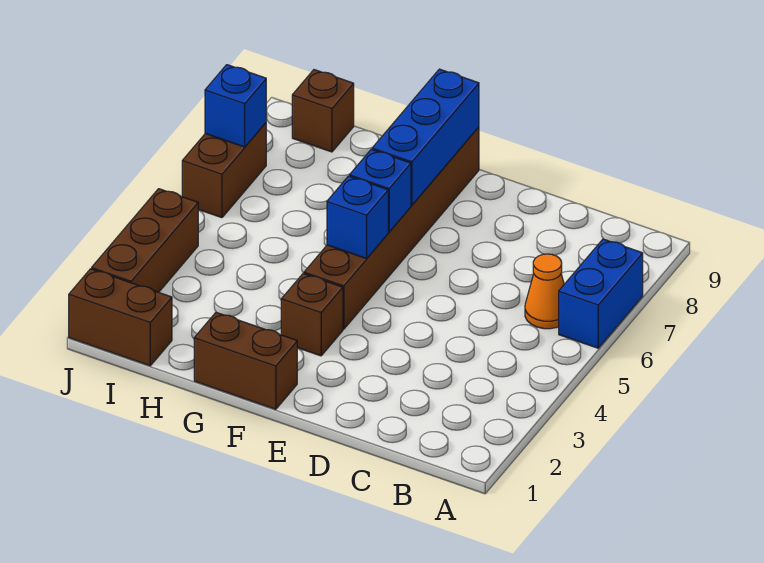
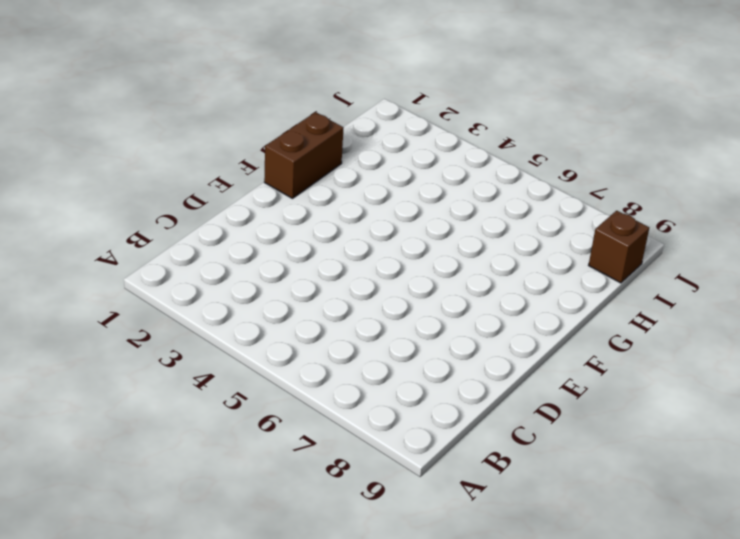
none -> blue 1x2 brick [559,239,643,348]
none -> orange 1x1 cone [525,254,564,329]
none -> brown 1x1 brick [281,274,343,356]

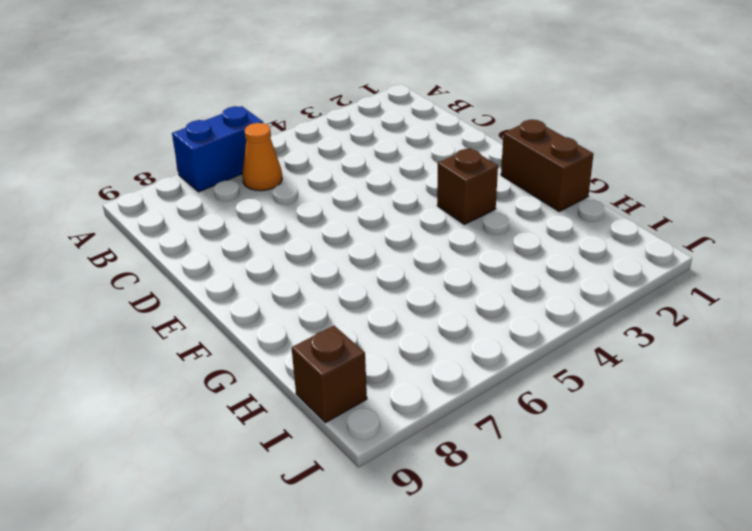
none -> brown 1x6 brick [304,127,479,329]
none -> brown 1x2 brick [69,269,172,366]
none -> brown 1x3 brick [92,189,198,292]

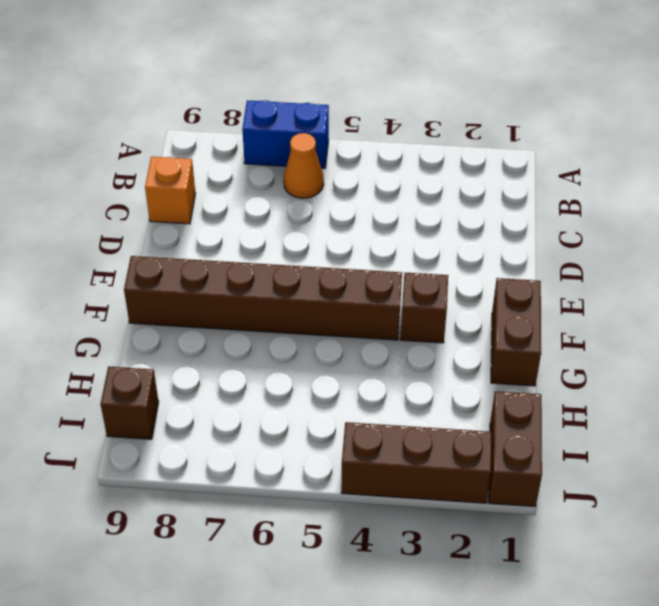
orange 1x1 brick [145,157,195,224] -> none
none -> brown 1x2 brick [182,123,266,218]
none -> blue 1x1 brick [327,176,388,259]
none -> blue 1x1 brick [350,149,411,232]

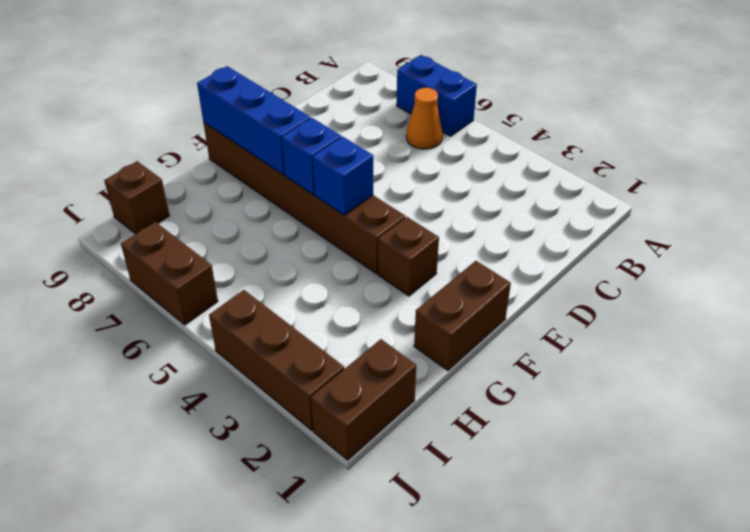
none -> blue 1x1 brick [205,65,266,147]

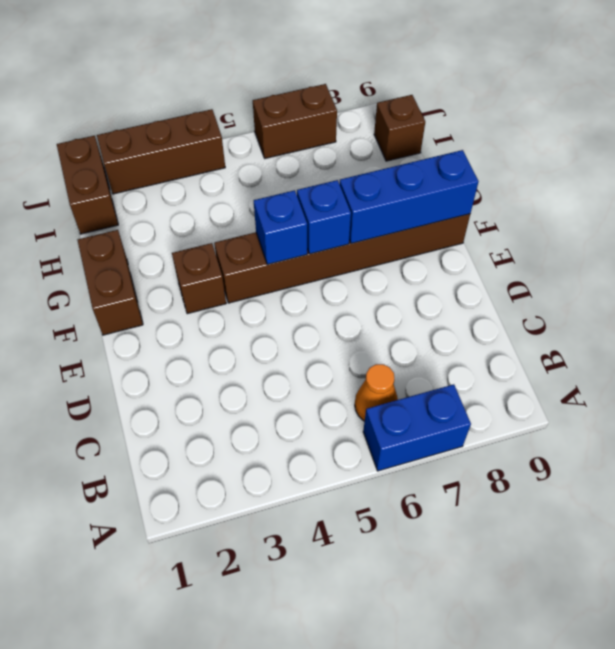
none -> blue 1x1 brick [205,65,266,147]

